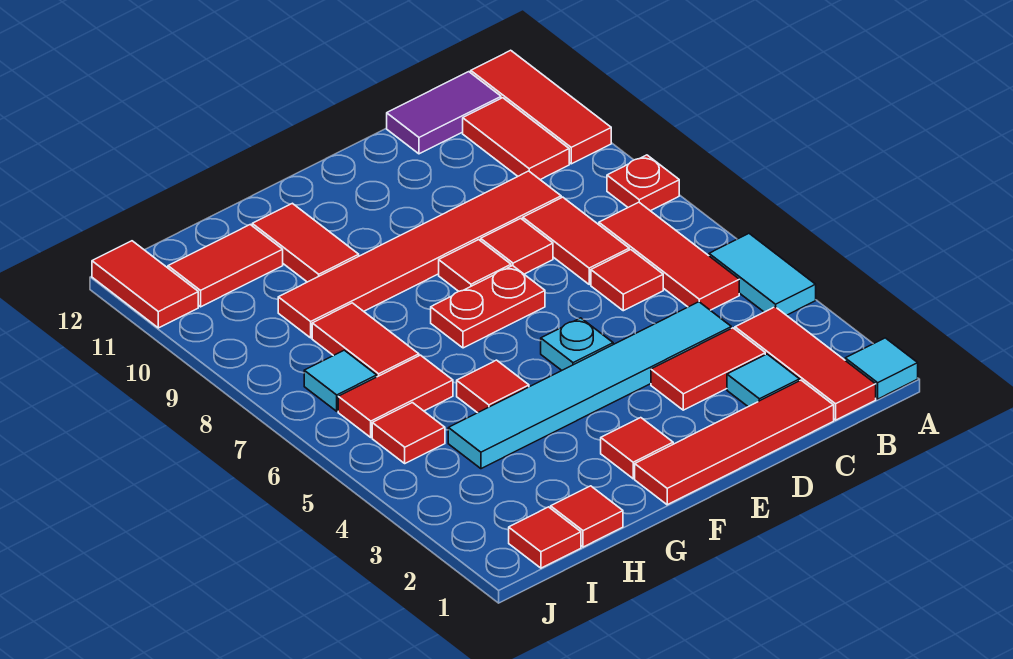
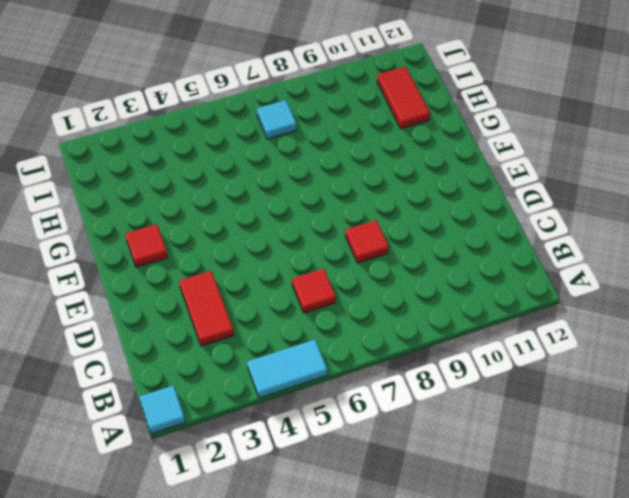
none -> red 1x1 plate [607,155,679,211]
none -> red 1x3 tile [471,50,611,164]
none -> red 1x3 tile [735,307,876,420]
none -> red 1x3 tile [599,202,739,310]

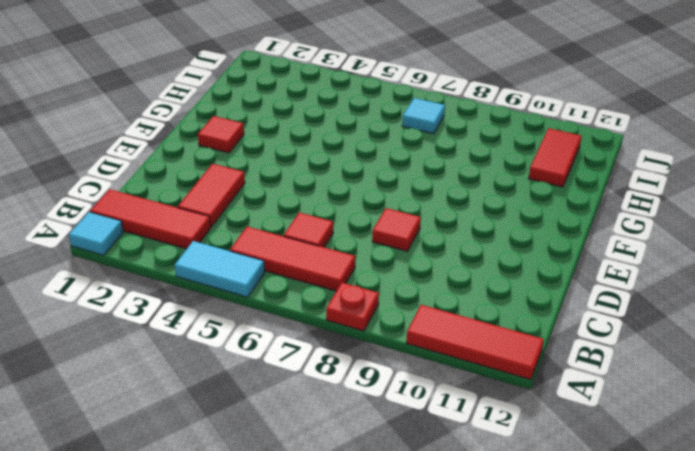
none -> red 1x2 tile [463,98,569,180]
none -> purple 1x2 tile [387,72,501,154]
none -> red 1x4 tile [635,380,834,505]
none -> cyan 1x1 tile [727,354,800,407]

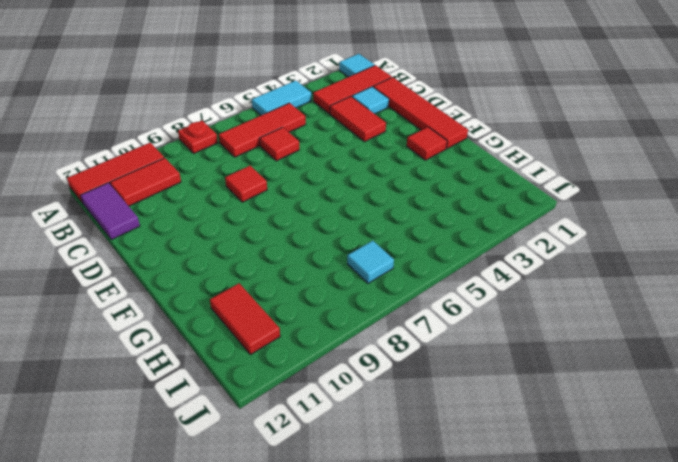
none -> cyan 1x6 tile [448,302,731,469]
none -> red 1x2 tile [523,197,629,284]
none -> red 1x6 tile [278,171,561,338]
none -> cyan 1x1 plate [541,318,613,370]

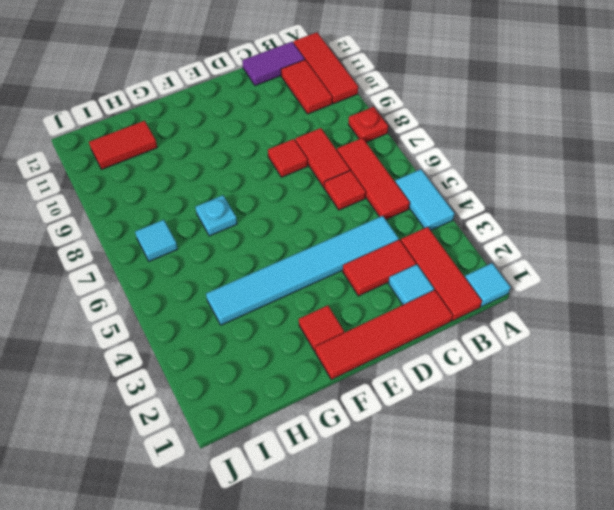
cyan 1x1 plate [196,195,237,236] -> cyan 1x1 plate moved to [541,318,613,370]
none -> red 1x6 tile [278,171,561,338]
none -> red 1x2 plate [431,266,545,348]
none -> red 1x1 tile [439,240,511,291]
none -> red 1x1 tile [457,360,529,413]

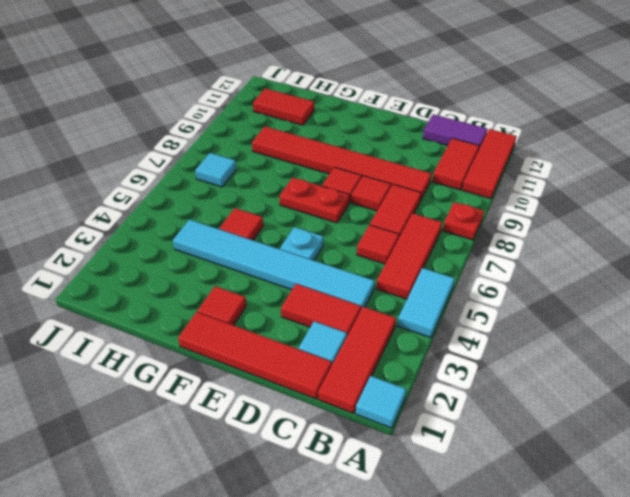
none -> red 1x2 tile [252,203,359,282]
none -> red 1x1 tile [551,486,623,547]
none -> red 1x2 tile [338,355,453,437]
none -> red 1x2 tile [312,303,419,377]

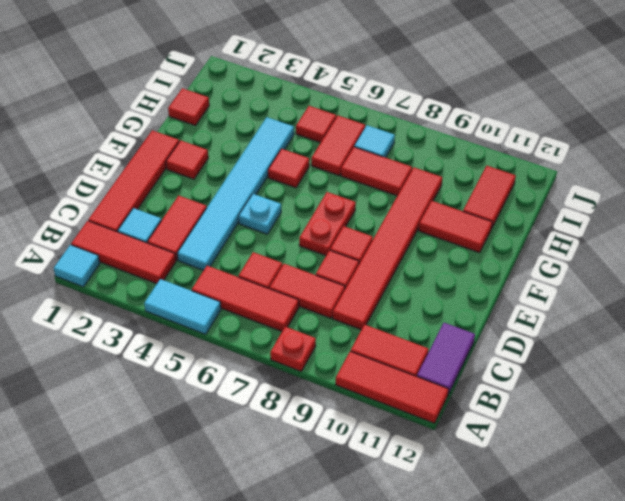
none -> red 1x1 tile [509,507,581,568]
none -> red 1x2 tile [92,241,198,328]

